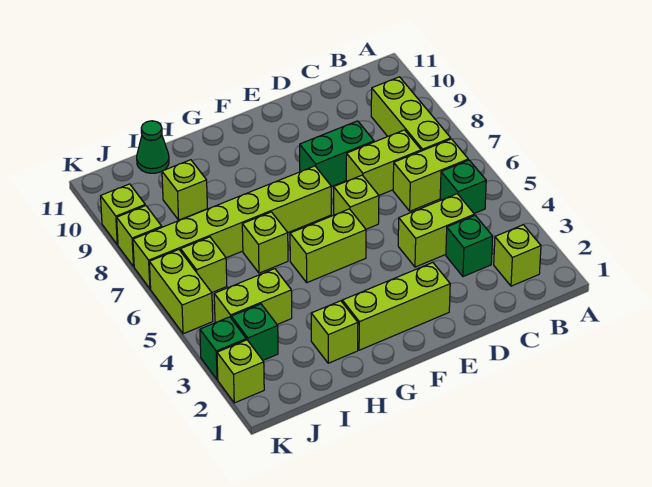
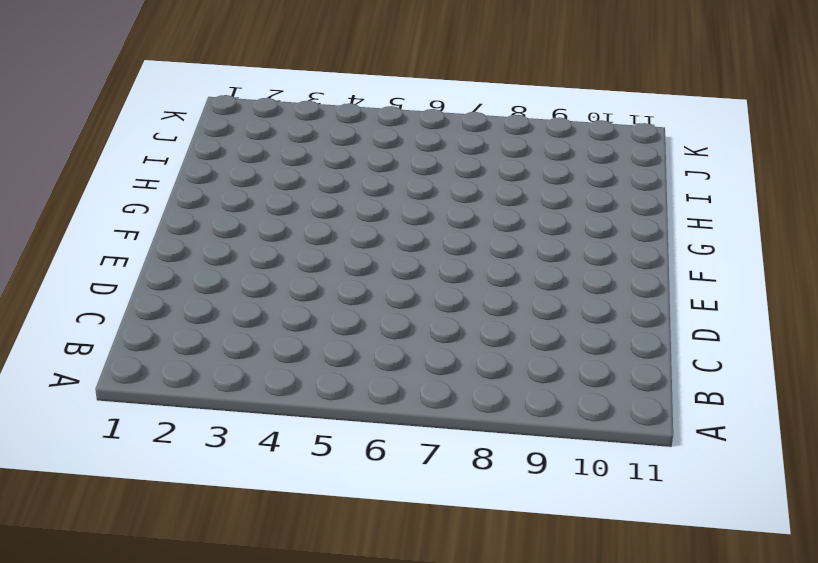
none -> lime 1x1 brick [494,225,541,286]
none -> green 1x1 brick [440,160,486,213]
none -> lime 1x2 brick [393,139,468,211]

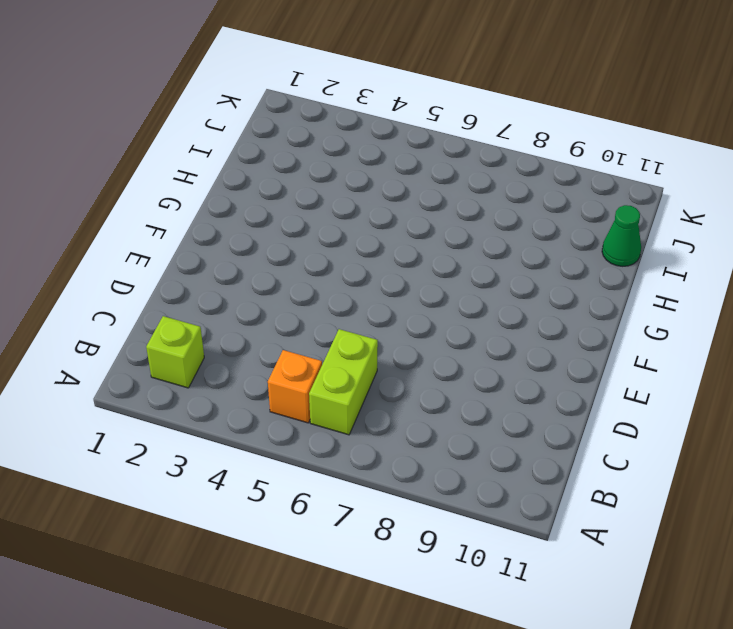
orange 1x1 brick [268,350,322,423] -> green 1x1 brick [440,160,486,213]
none -> lime 1x3 brick [371,77,451,151]
none -> green 1x1 brick [446,215,493,277]
none -> lime 1x2 brick [398,194,474,267]

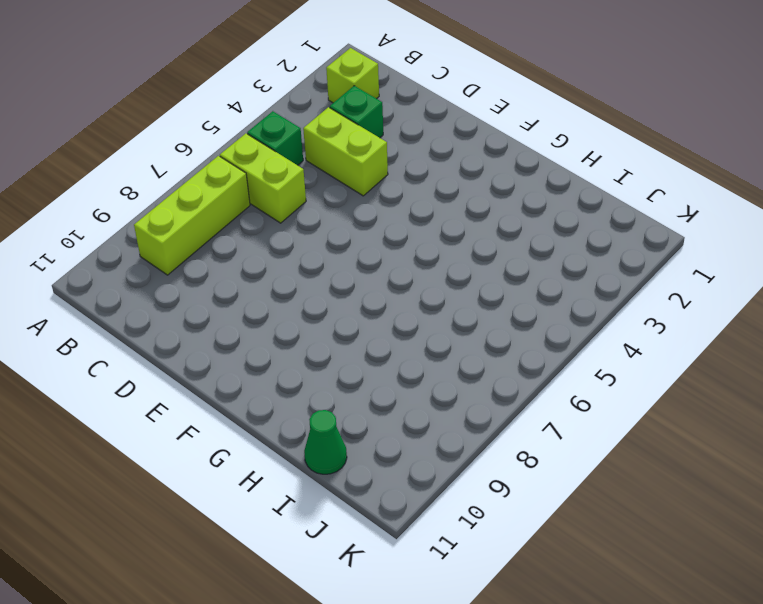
none -> lime 1x2 brick [346,130,421,195]
none -> green 1x2 brick [300,121,374,187]
none -> lime 1x3 brick [342,263,450,350]

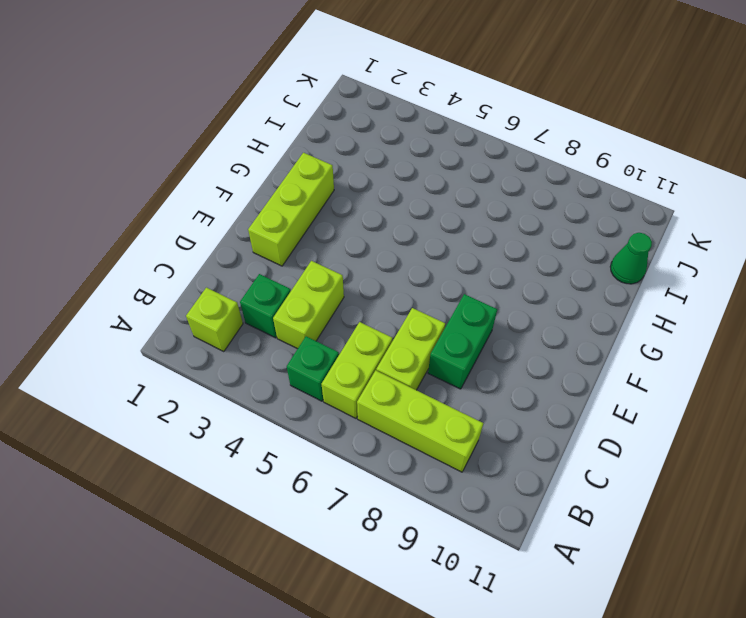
none -> lime 1x1 brick [334,175,379,229]
none -> lime 1x2 brick [290,209,366,283]
none -> lime 1x6 brick [133,166,331,289]

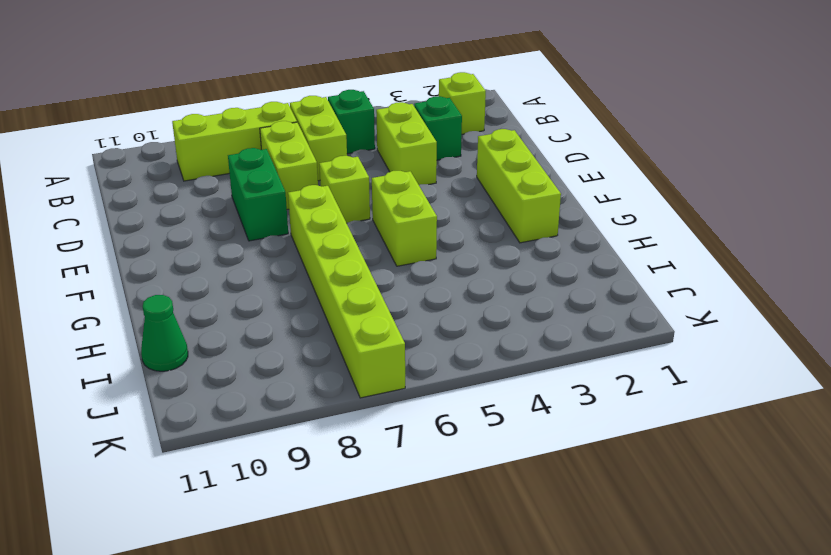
none -> lime 1x1 brick [311,301,358,363]
none -> lime 1x1 brick [242,212,288,273]
none -> lime 1x2 brick [214,269,292,324]

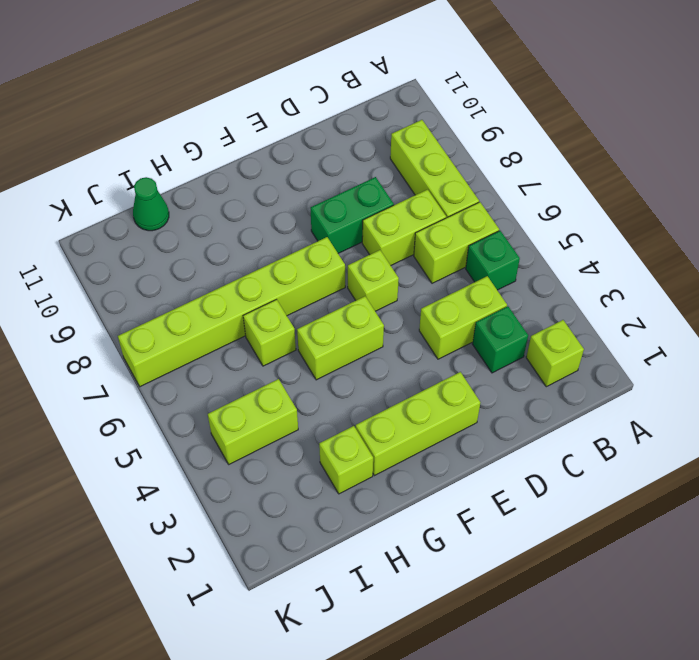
none -> lime 1x1 brick [162,160,207,220]
none -> green 1x1 brick [231,304,278,360]
none -> lime 1x1 brick [181,237,227,292]

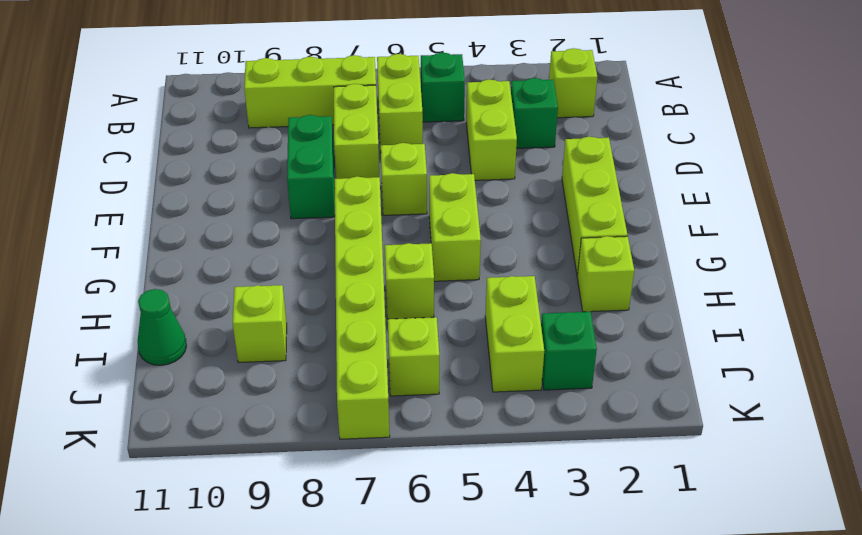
none -> lime 1x1 brick [217,340,264,403]
none -> green 1x1 brick [200,317,246,380]
none -> lime 1x2 brick [149,250,213,334]

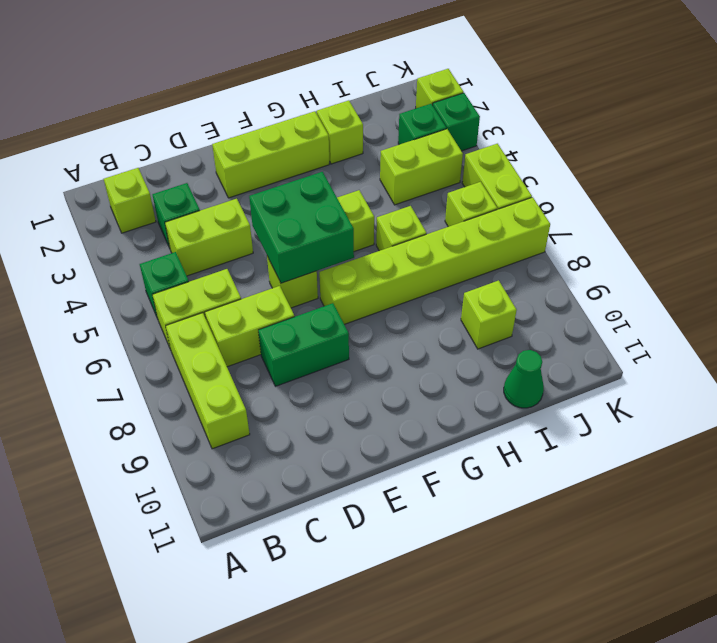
green 2x2 brick [249,172,354,283] -> none
none -> lime 1x1 brick [117,206,162,266]
none -> lime 1x1 brick [101,184,145,245]

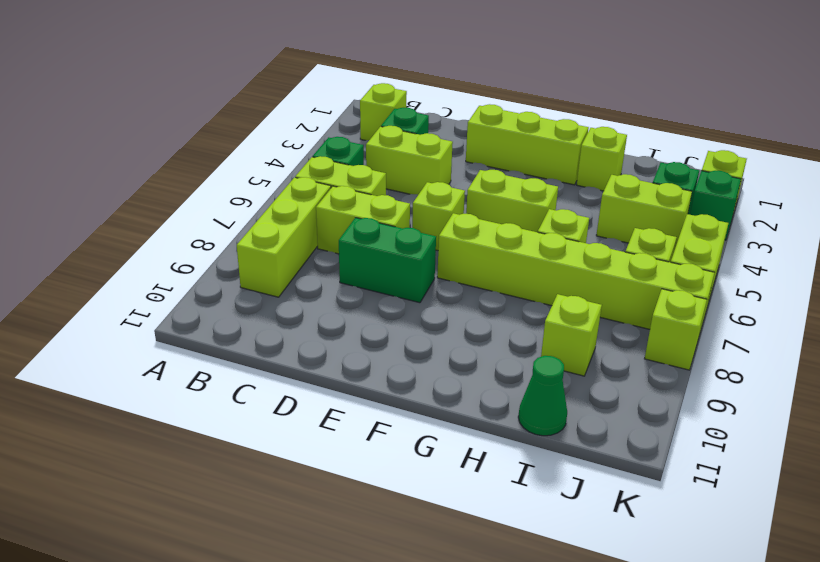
none -> lime 1x1 brick [101,184,145,245]

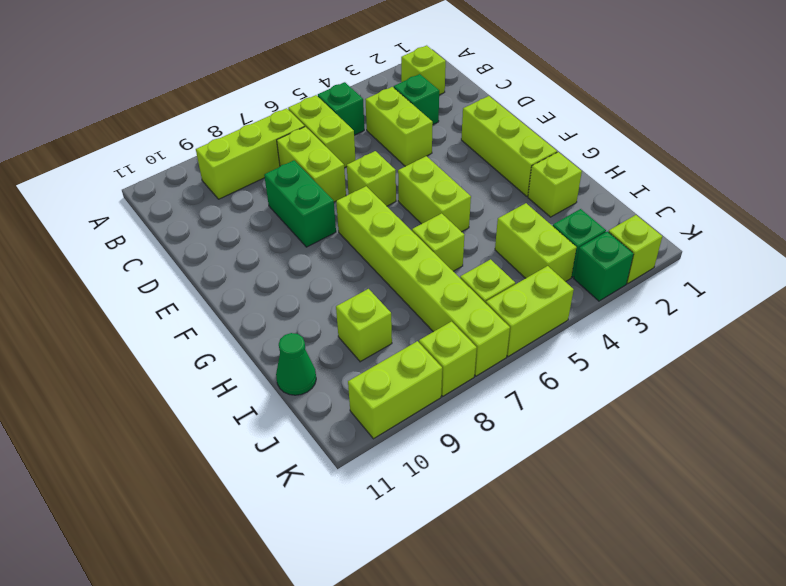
lime 1x2 brick [348,341,442,439] -> lime 1x1 brick [101,184,145,245]

